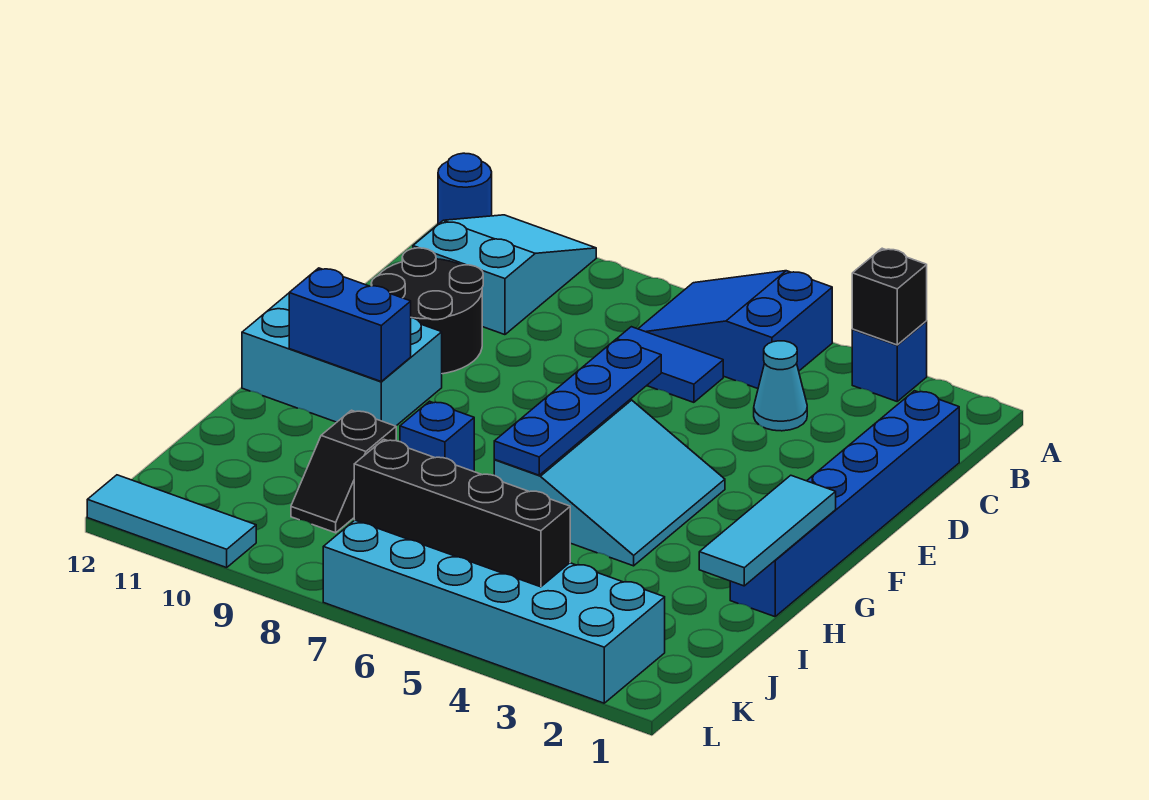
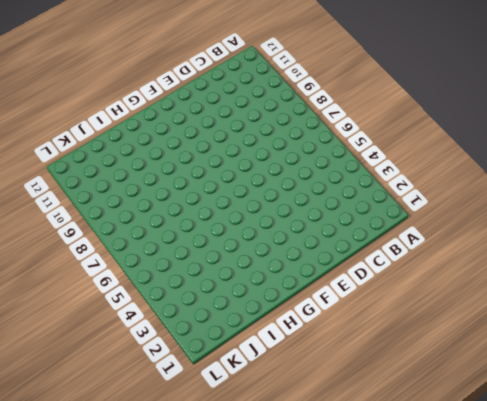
none -> blue 1x1 brick [852,321,927,401]
none -> blue 2x3 slope [638,271,832,388]
none -> cyan 2x3 slope [413,215,596,335]

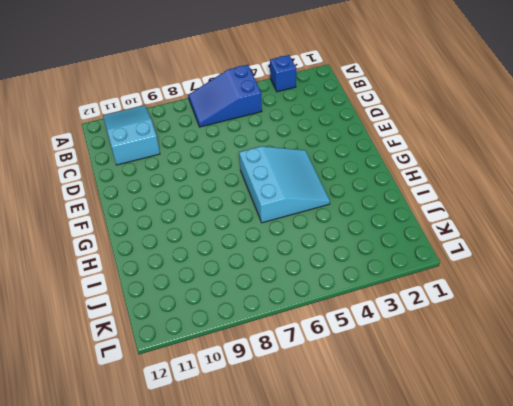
none -> blue 1x1 round brick [438,153,492,224]
none -> blue 1x6 brick [730,391,959,617]
none -> cyan 1x1 cone [754,341,807,431]

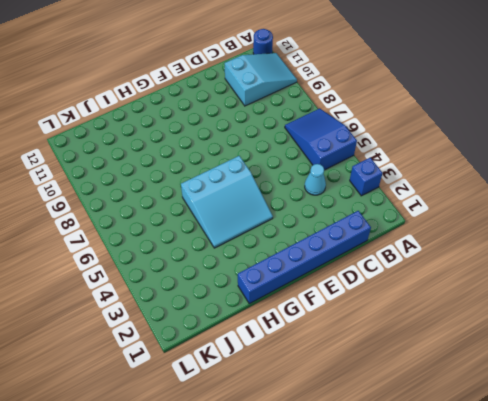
none -> blue 1x2 tile [617,327,723,402]
none -> black 2x2 round brick [371,248,483,374]
none -> cyan 2x3 brick [242,293,442,426]

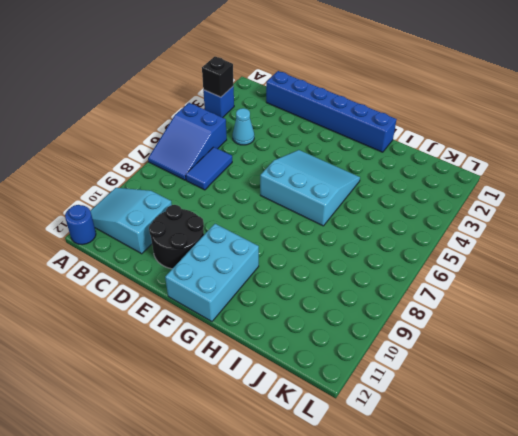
none -> blue 1x1 brick [400,401,474,472]
none -> black 1x2 slope [291,410,396,533]
none -> cyan 2x6 brick [323,520,665,703]

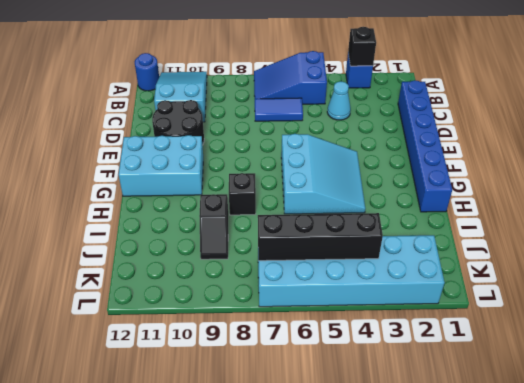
black 1x1 brick [229,173,256,215] -> blue 1x1 brick [400,401,474,472]
none -> cyan 1x3 tile [87,475,256,568]
none -> blue 1x4 plate [494,339,661,475]
none -> cyan 1x3 tile [699,475,836,586]

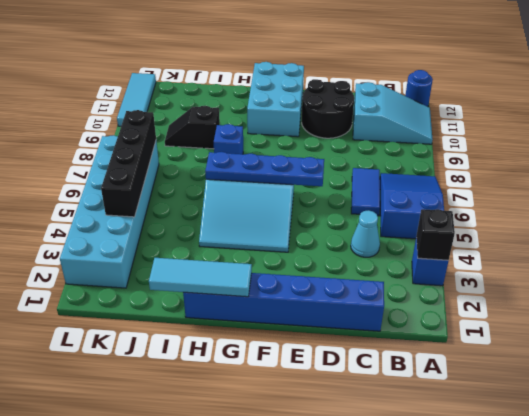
none -> blue 1x2 brick [289,268,411,381]

